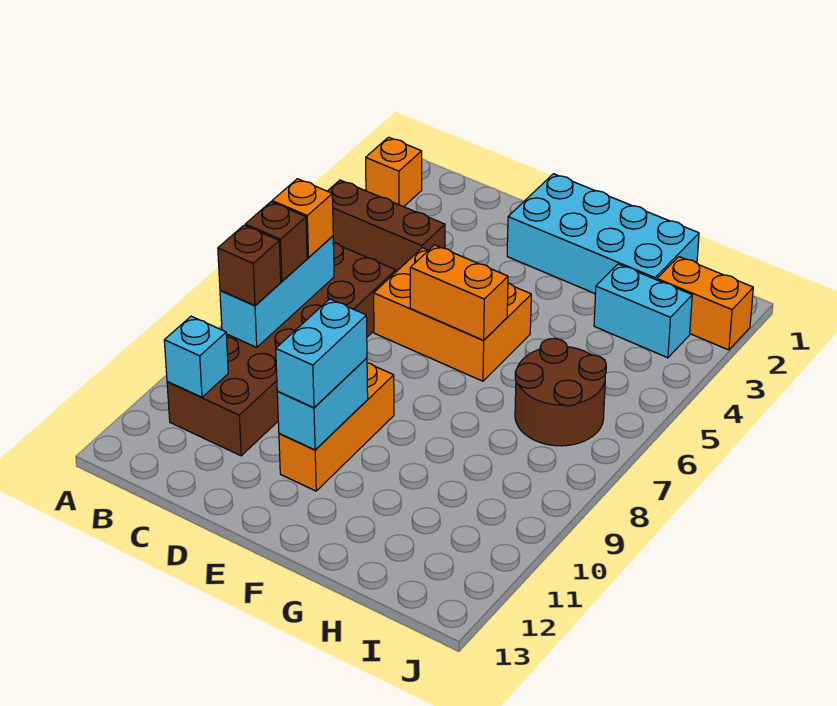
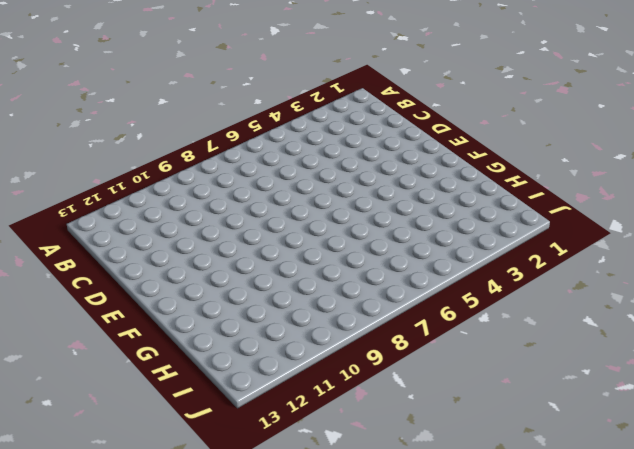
none -> orange 1x1 brick [366,137,422,207]
none -> brown 1x3 brick [328,180,445,272]
none -> brown 2x6 brick [167,243,396,456]

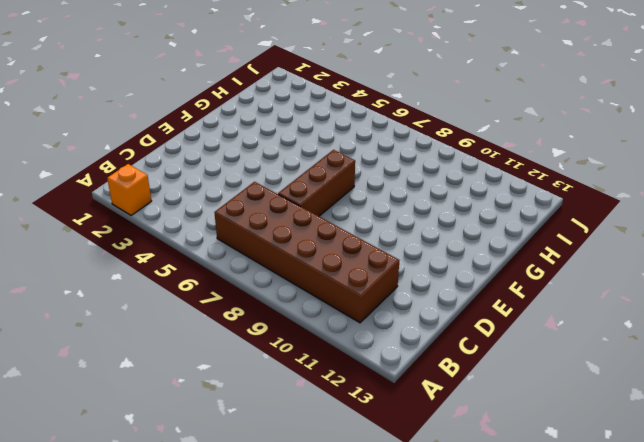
brown 1x3 brick [278,150,355,216] -> brown 1x3 brick moved to [328,180,445,272]
none -> orange 2x3 brick [374,248,531,381]
none -> cyan 2x4 brick [507,174,699,294]
none -> orange 1x3 brick [279,363,394,491]

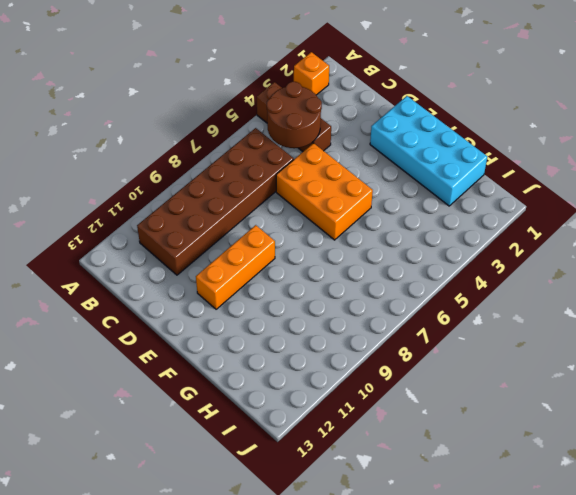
brown 2x2 round brick [267,82,322,148] -> brown 2x2 round brick moved to [515,338,606,446]
none -> cyan 1x2 brick [594,264,692,358]
none -> orange 1x2 brick [657,257,753,350]
none -> cyan 1x3 brick [220,236,334,347]

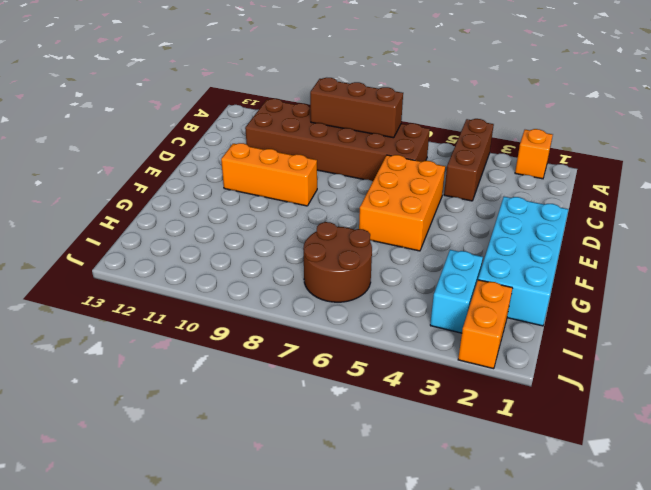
brown 1x3 brick [310,78,403,138] -> cyan 1x3 brick [220,236,334,347]
none -> cyan 1x1 brick [164,316,228,397]
none -> orange 1x2 brick [410,245,508,340]
none -> cyan 1x2 brick [277,358,368,450]

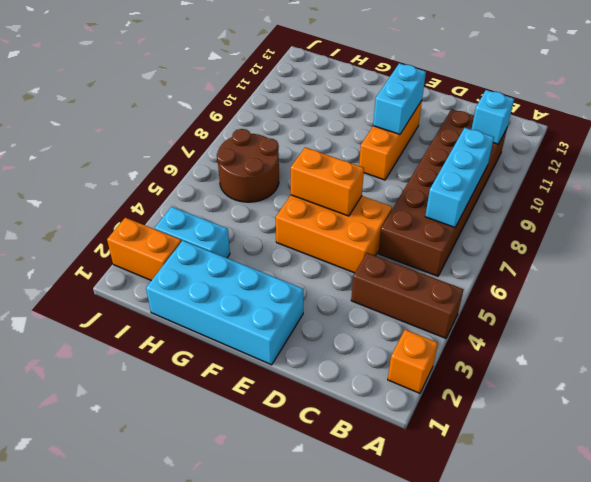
none -> orange 1x1 brick [272,179,333,257]
none -> brown 1x1 brick [245,202,307,281]
none -> brown 1x1 brick [218,225,281,306]

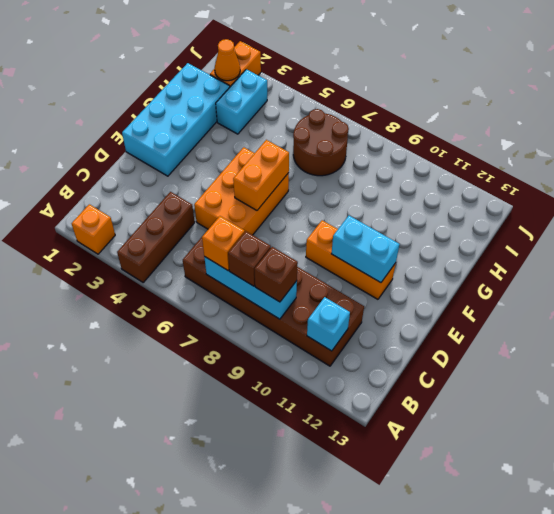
orange 1x1 cone [215,39,240,81] -> none
none -> cyan 1x2 brick [276,299,367,408]

